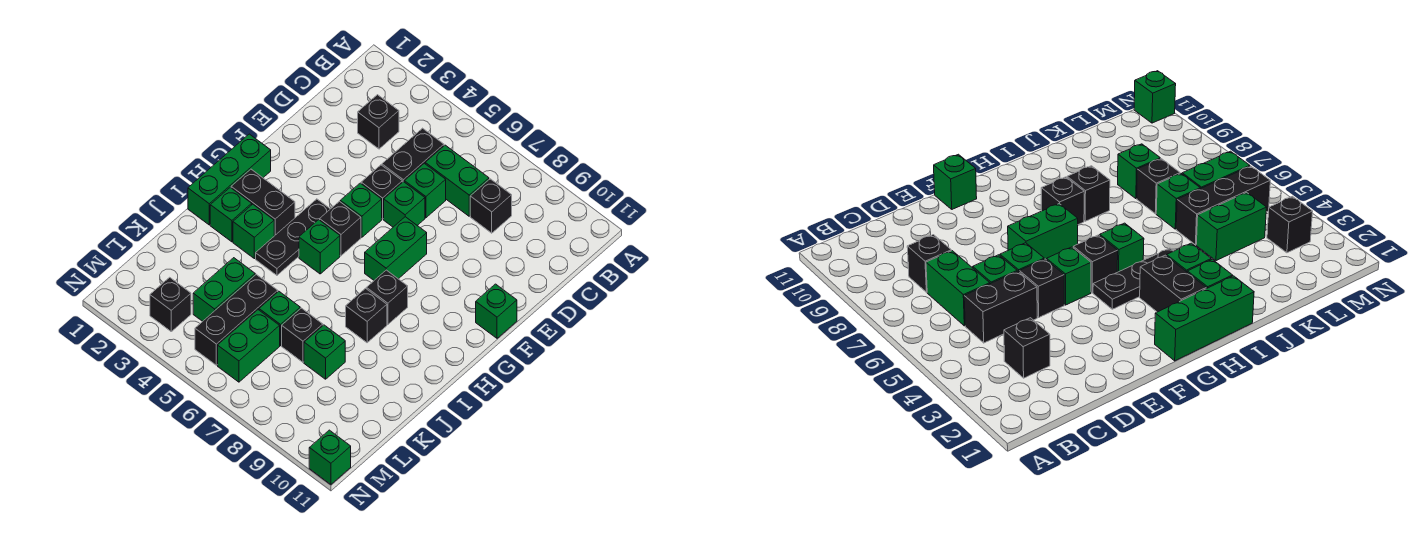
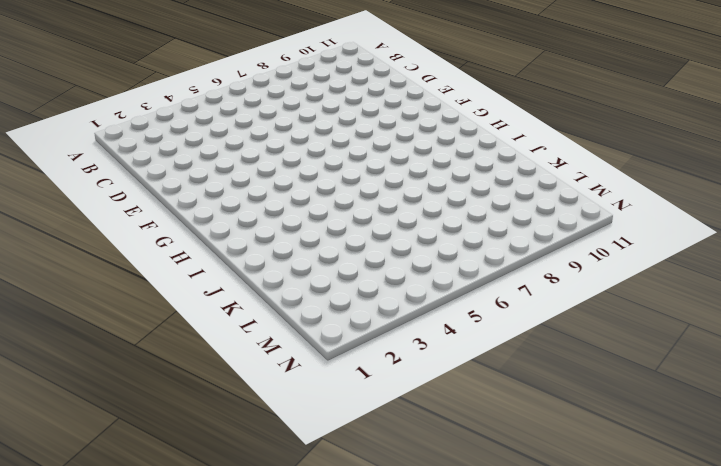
none -> black 1x1 brick [358,95,399,149]
none -> black 1x2 brick [382,128,444,182]
none -> green 1x2 brick [425,145,489,216]

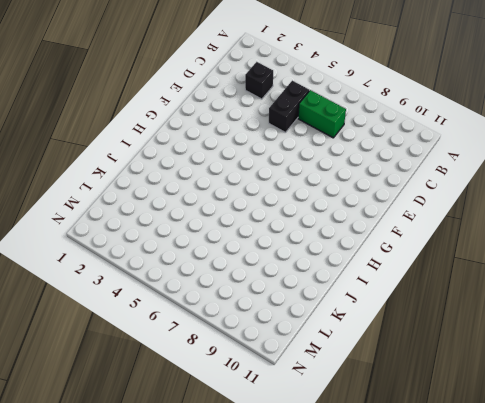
none -> black 1x1 brick [470,179,512,233]
none -> green 1x1 brick [404,163,446,218]
none -> black 1x1 brick [361,165,402,219]

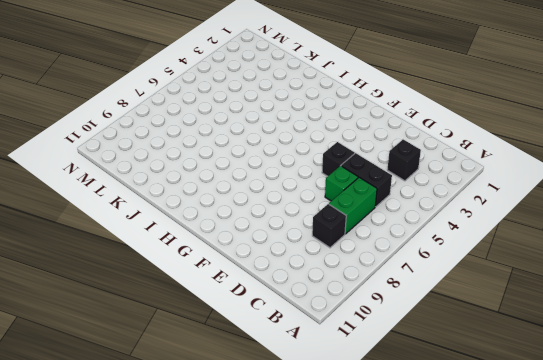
none -> green 1x1 brick [384,182,425,227]
none -> green 1x1 brick [340,183,382,237]
none -> green 1x2 brick [365,217,427,280]

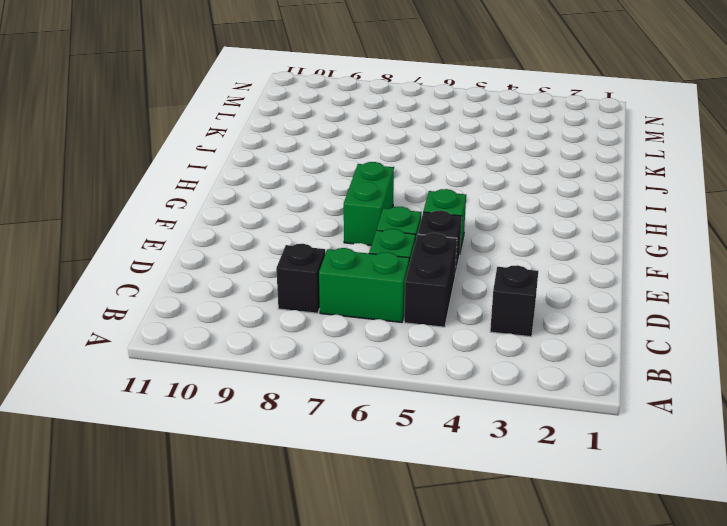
none -> green 1x1 brick [476,284,517,338]
none -> green 1x3 brick [188,134,271,225]
none -> black 1x3 plate [256,199,330,275]

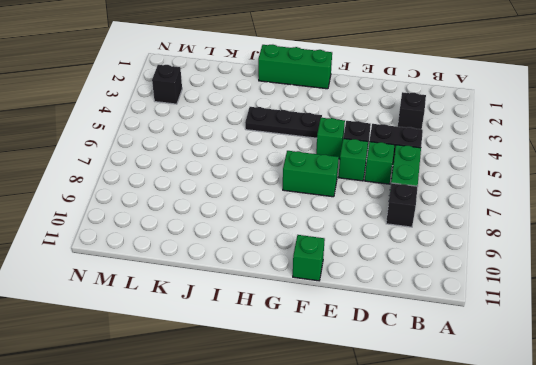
none -> black 1x1 brick [320,201,361,256]
none -> black 1x2 brick [231,169,295,236]
none -> green 1x1 brick [299,220,340,274]

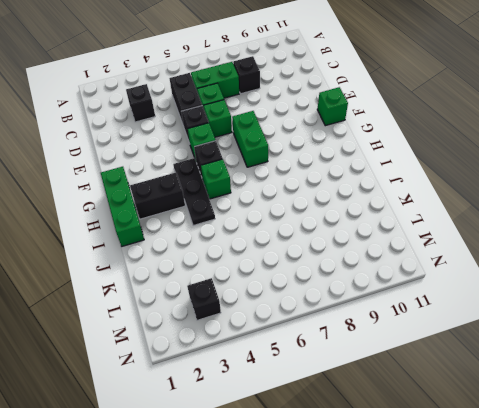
none -> black 1x1 brick [366,270,408,324]
none -> green 1x1 brick [210,187,252,242]
none -> green 1x1 brick [233,204,274,259]

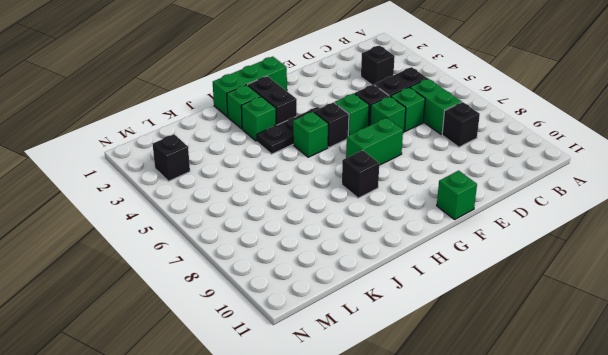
none -> black 1x1 brick [346,289,387,343]
none -> green 1x2 brick [193,258,255,321]
none -> black 1x3 brick [195,274,278,365]

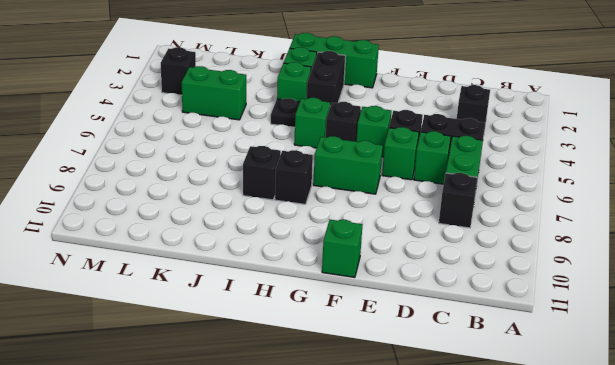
none -> black 1x3 brick [195,274,278,365]
none -> green 1x1 brick [259,291,300,346]
none -> black 1x1 brick [282,308,323,362]

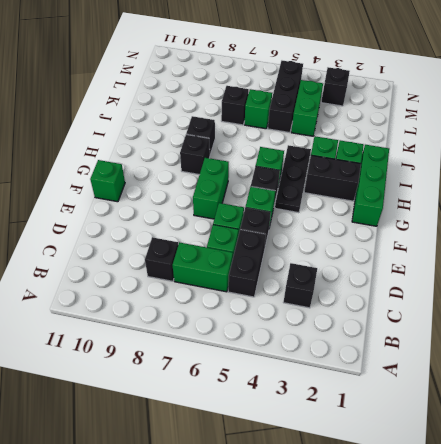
none -> green 1x1 brick [304,325,345,379]
none -> green 1x2 brick [218,310,280,382]
none -> green 1x1 brick [309,430,351,484]

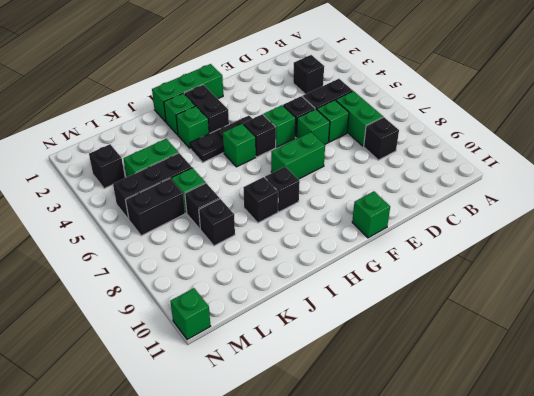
black 1x1 brick [199,199,235,246] -> green 1x1 brick [304,325,345,379]
black 1x2 brick [126,179,185,236] -> green 1x2 brick [218,310,280,382]

